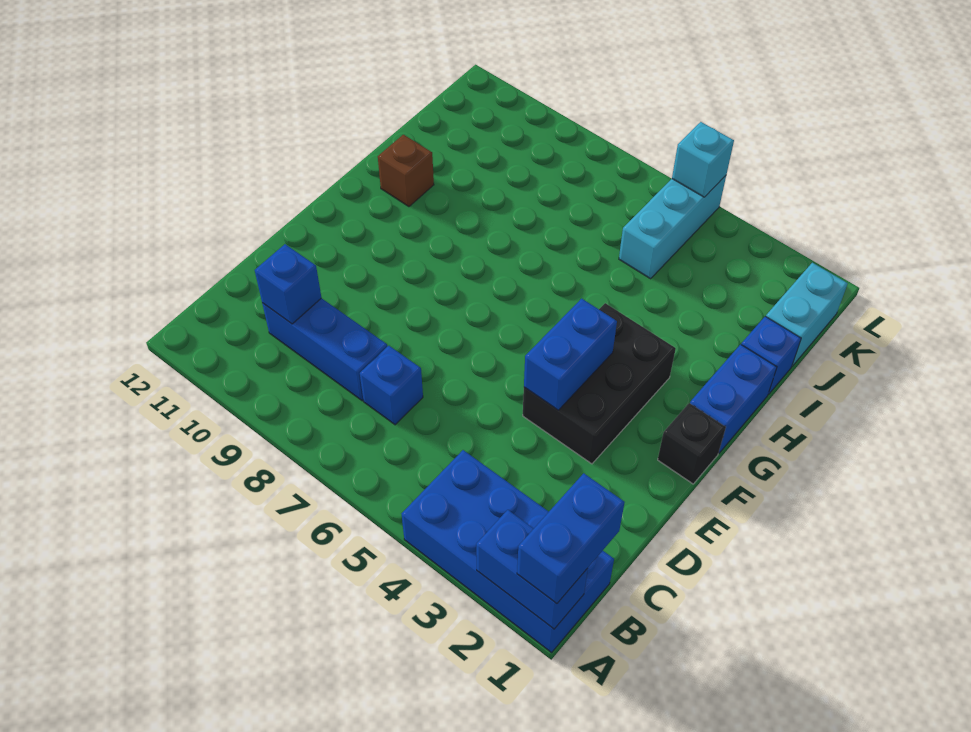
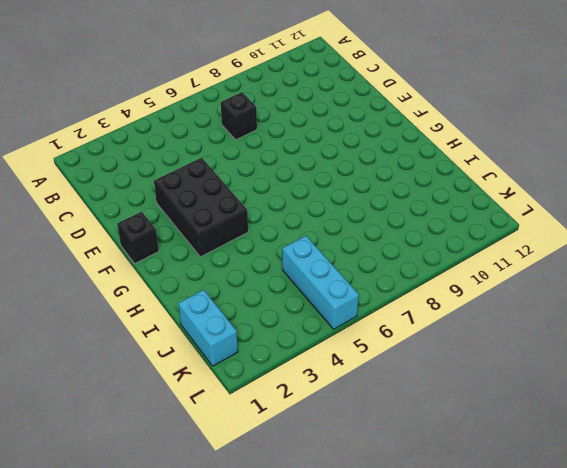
black 1x1 brick [221,92,257,140] -> blue 1x1 brick [360,346,423,425]
none -> blue 2x4 brick [401,450,614,652]
none -> blue 1x3 brick [262,298,387,401]
none -> blue 1x2 brick [690,344,777,453]

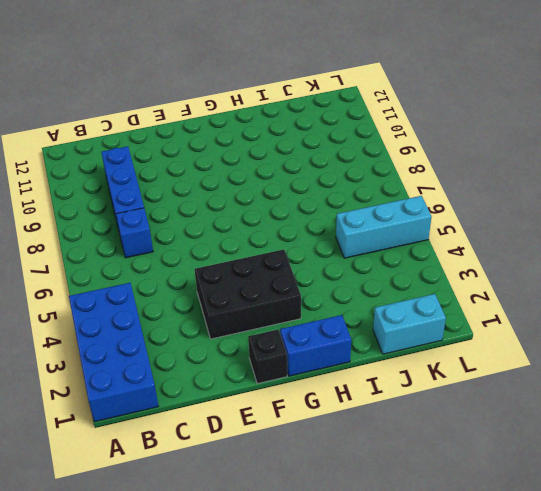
none -> brown 1x1 brick [378,135,434,207]
none -> blue 1x1 brick [741,316,801,395]
none -> blue 1x2 brick [476,510,588,629]

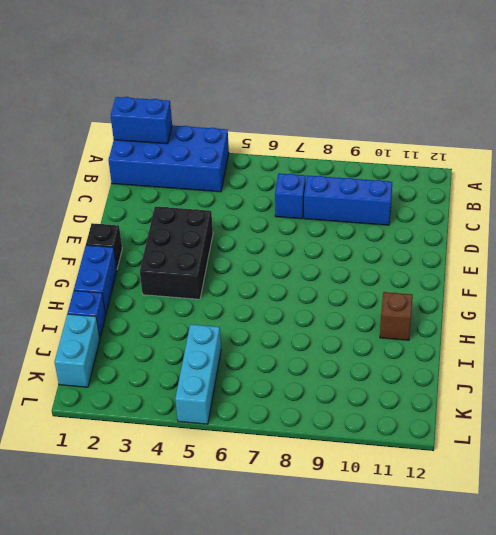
none -> blue 1x1 brick [255,244,321,324]
none -> blue 1x2 brick [524,299,617,410]
none -> cyan 1x1 brick [672,122,734,197]

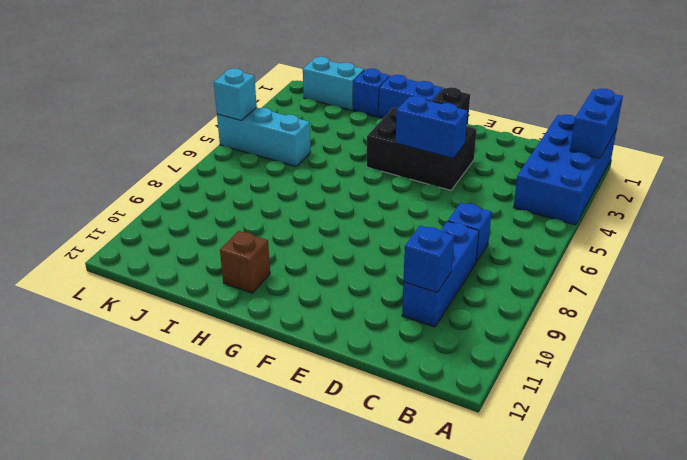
none -> blue 1x2 brick [517,473,625,604]

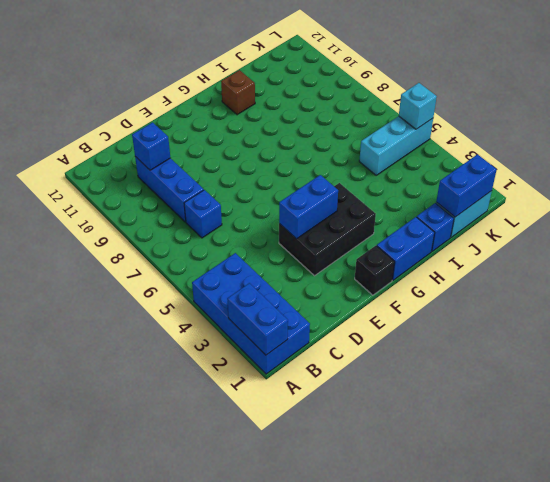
blue 1x2 brick [436,154,497,217] -> blue 1x2 brick moved to [517,473,625,604]

